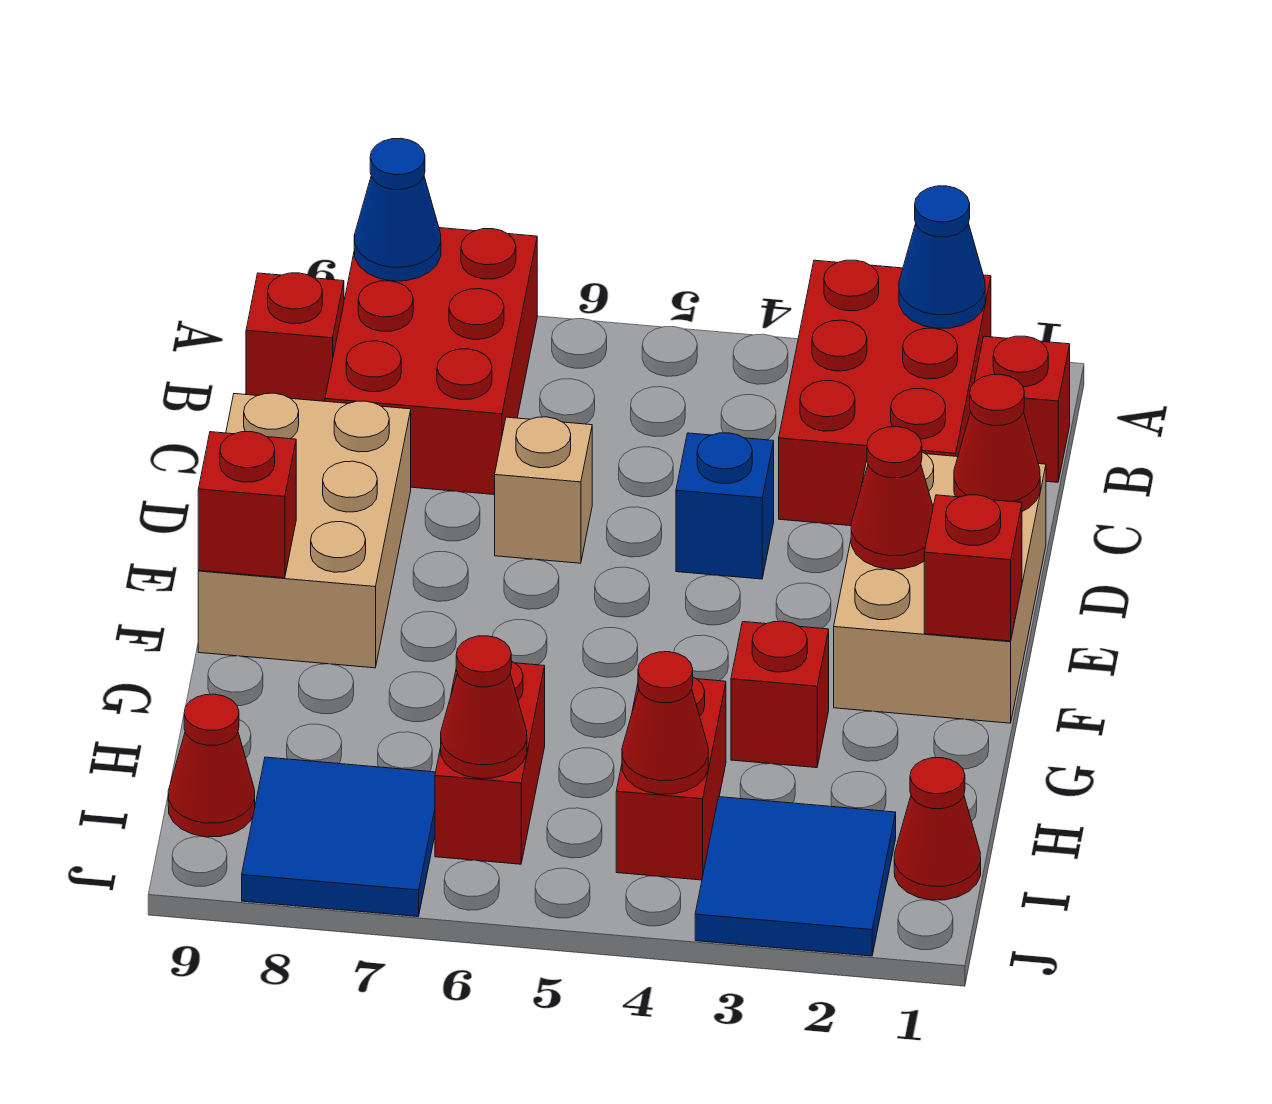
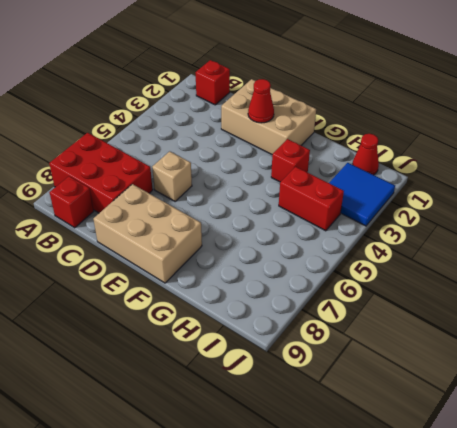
none -> red 2x3 brick [779,260,991,526]
none -> blue 1x1 brick [676,433,774,579]
none -> red 1x2 brick [435,661,545,864]

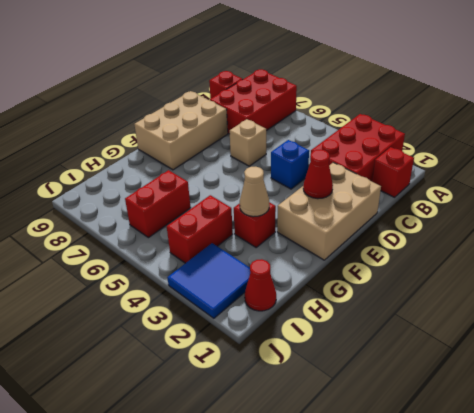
tan 1x1 cone [240,167,269,217] -> none
none -> blue 2x2 tile [242,757,436,917]
none -> red 1x1 cone [168,694,255,837]
none -> blue 1x1 cone [899,186,985,328]

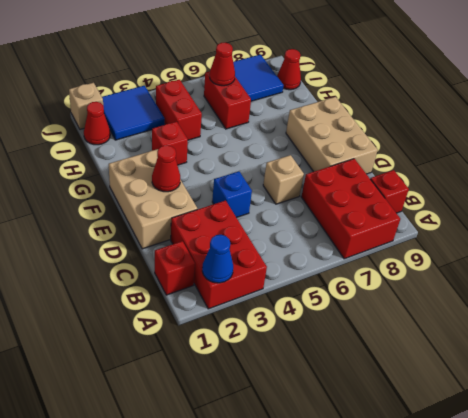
tan 1x1 brick [69,83,103,129] -> none
none -> blue 1x1 cone [354,138,441,281]
none -> red 1x1 cone [954,374,1040,511]
none -> red 1x1 brick [924,495,1022,641]

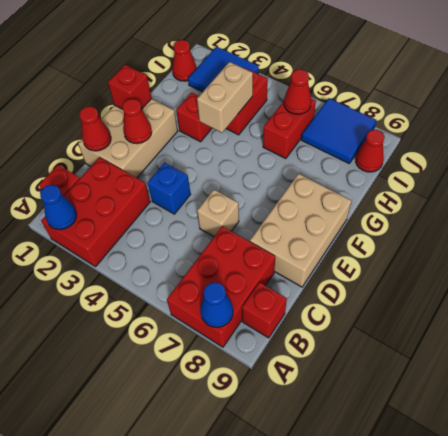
tan 1x2 brick [197,62,253,133] -> none
none -> red 1x1 brick [198,432,296,578]
none -> red 1x1 cone [622,652,708,794]

